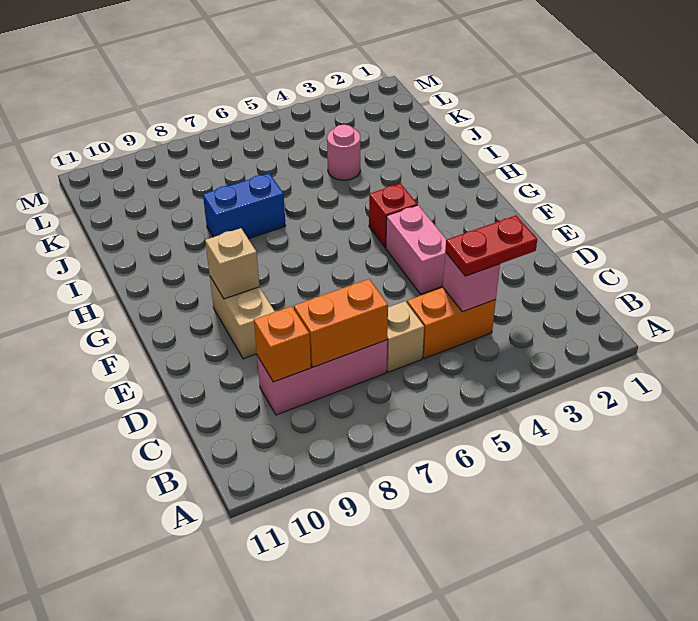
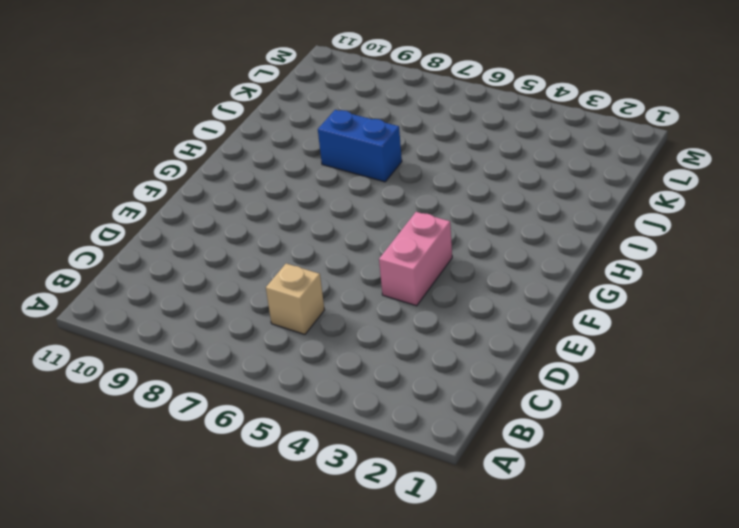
none -> orange 1x2 brick [407,288,496,359]
none -> pink 1x3 brick [257,340,387,415]
none -> tan 1x2 brick [210,277,275,359]

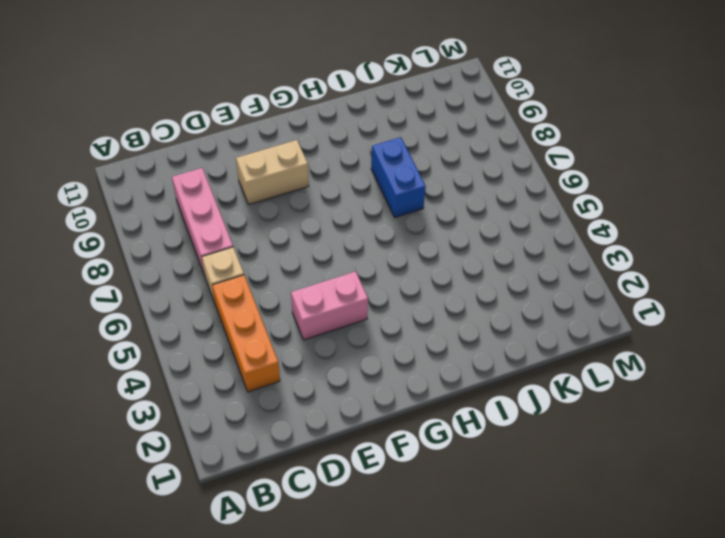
orange 1x3 brick [212,275,280,392] -> orange 1x2 brick [407,288,496,359]
none -> red 1x1 brick [369,184,418,248]
none -> pink 1x1 round brick [327,125,360,180]
none -> pink 1x1 brick [443,252,500,312]

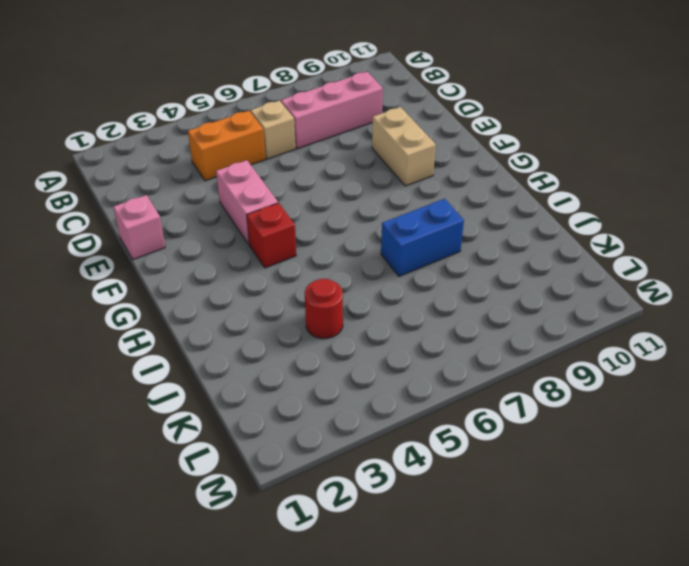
pink 1x1 brick [113,195,165,259] -> pink 1x1 brick moved to [443,252,500,312]
red 1x1 round brick [305,279,343,339] -> pink 1x1 round brick [327,125,360,180]
none -> orange 1x2 brick [294,279,388,367]
none -> orange 1x1 brick [254,306,311,382]
none -> tan 1x1 brick [205,228,259,299]

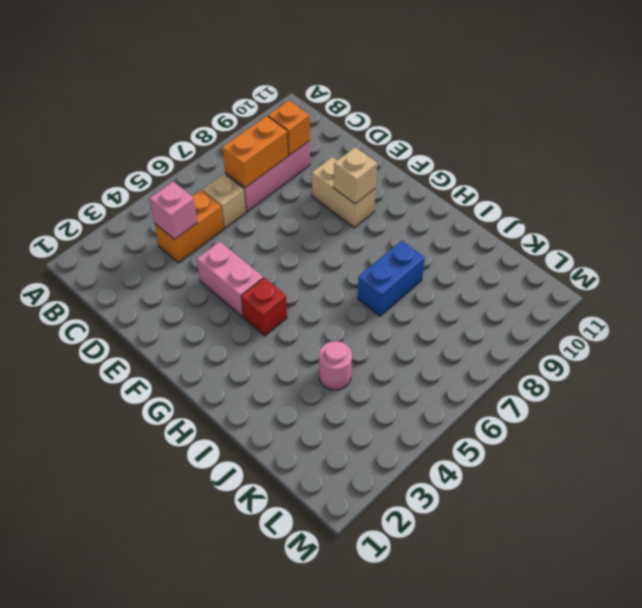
none -> red 1x2 plate [445,216,537,276]

